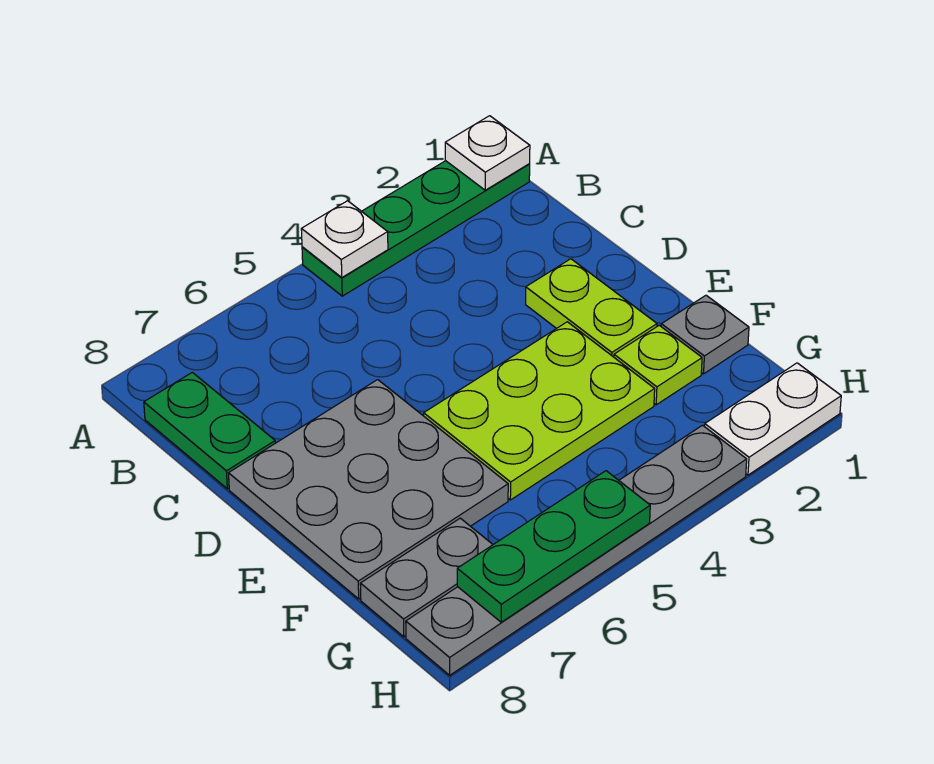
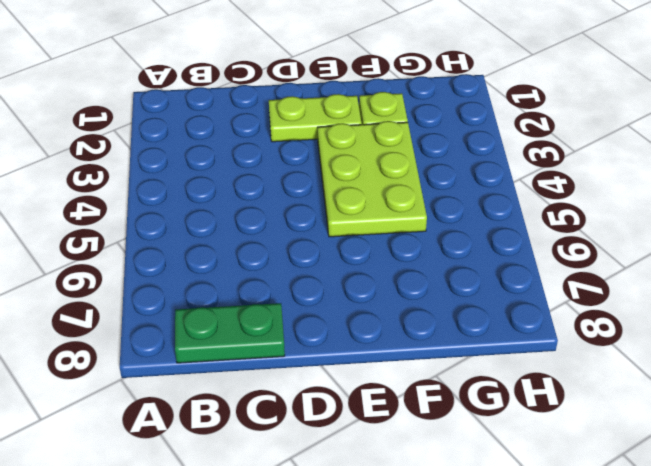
none -> green 1x4 plate [302,161,530,296]
none -> grey 3x3 plate [229,380,508,599]
none -> grey 1x1 plate [661,295,749,374]

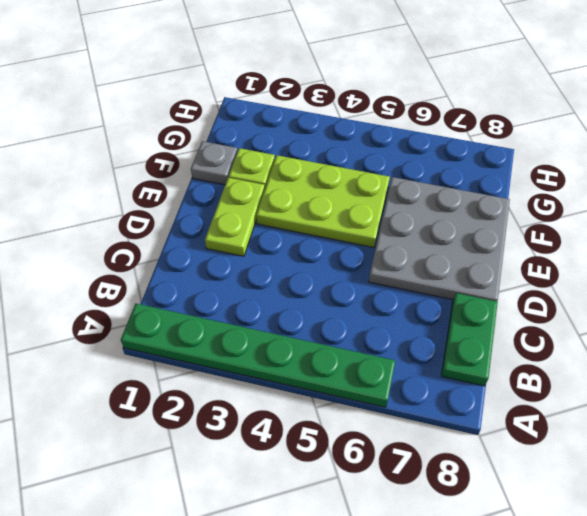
green 1x6 plate [121,304,395,407] -> green 1x4 plate [302,161,530,296]
none -> grey 1x2 plate [360,518,493,637]
none -> white 1x2 plate [705,363,841,475]
none -> grey 1x6 plate [406,425,747,675]

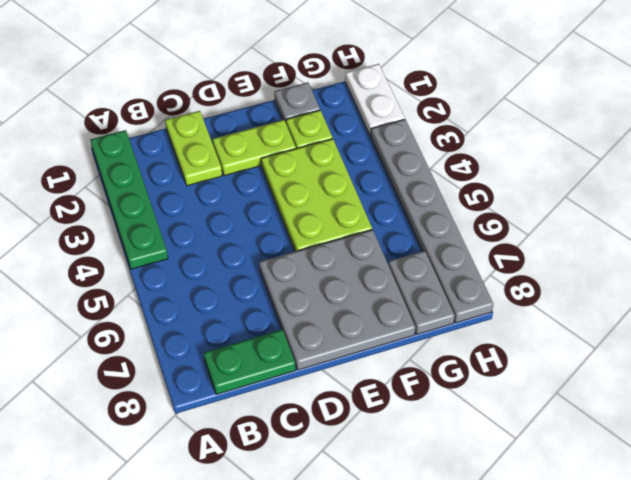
lime 1x2 plate [165,111,222,186] -> none
none -> white 1x1 plate [445,116,530,190]
none -> white 1x1 plate [301,201,388,278]
none -> green 1x3 plate [457,471,650,622]

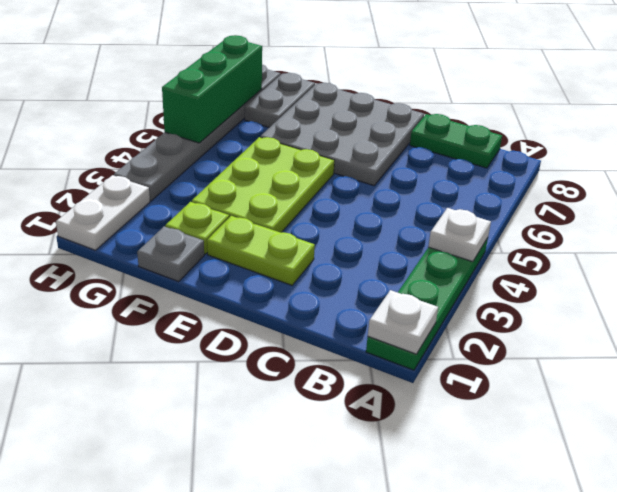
green 1x3 brick [162,35,262,143] -> green 1x3 plate [457,471,650,622]

